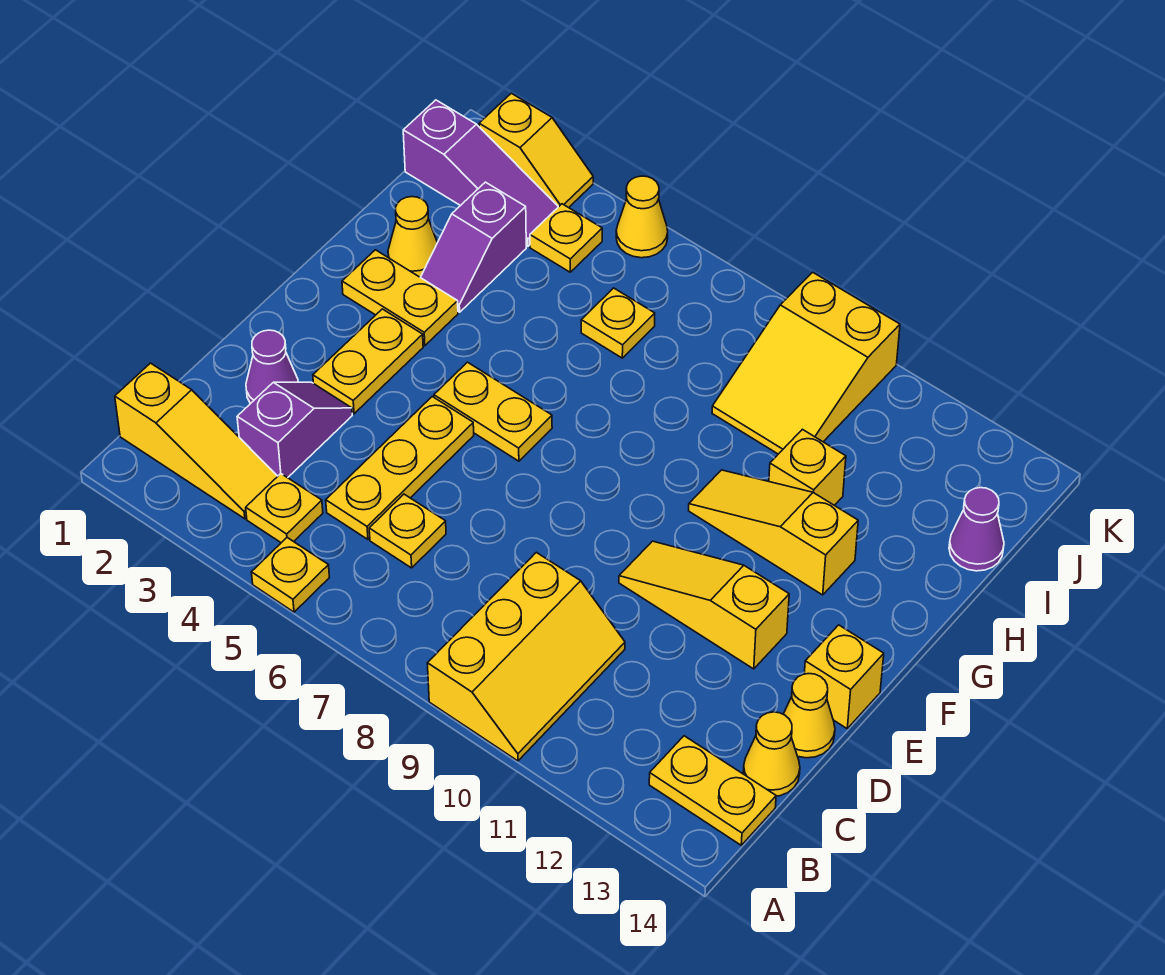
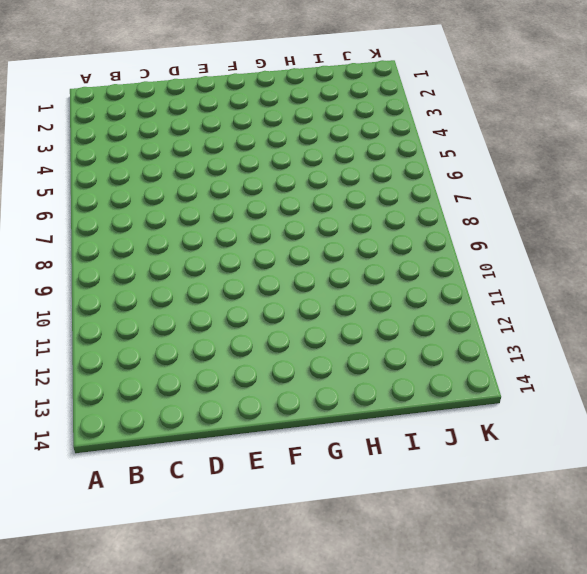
none -> yellow 1x1 plate [251,538,329,612]
none -> yellow 2x3 slope [427,552,625,761]
none -> yellow 1x3 slope [115,363,278,519]

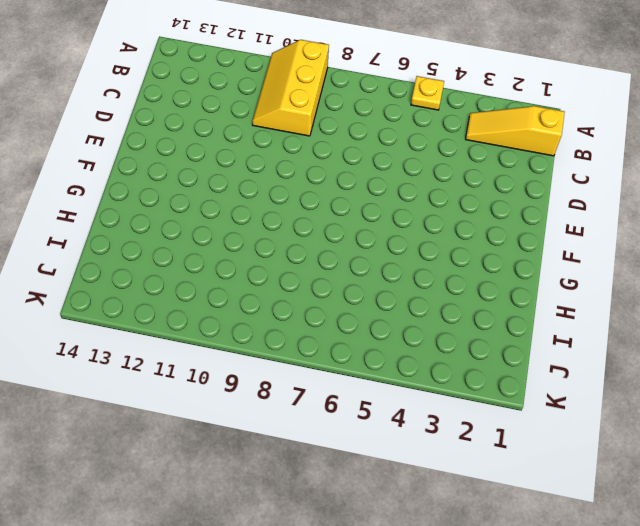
none -> yellow 1x1 plate [246,474,323,543]
none -> yellow 1x2 plate [649,736,776,845]
none -> purple 1x2 slope [237,382,352,478]

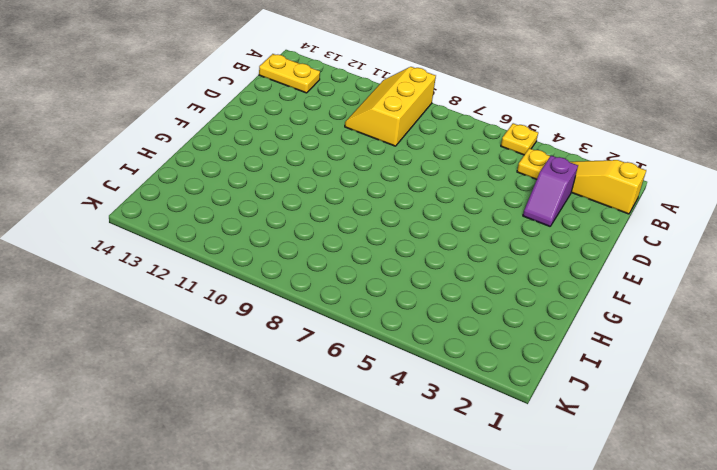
none -> yellow 1x3 plate [326,397,474,539]
none -> yellow 1x1 plate [369,494,446,568]
none -> yellow 1x1 cone [743,712,800,796]

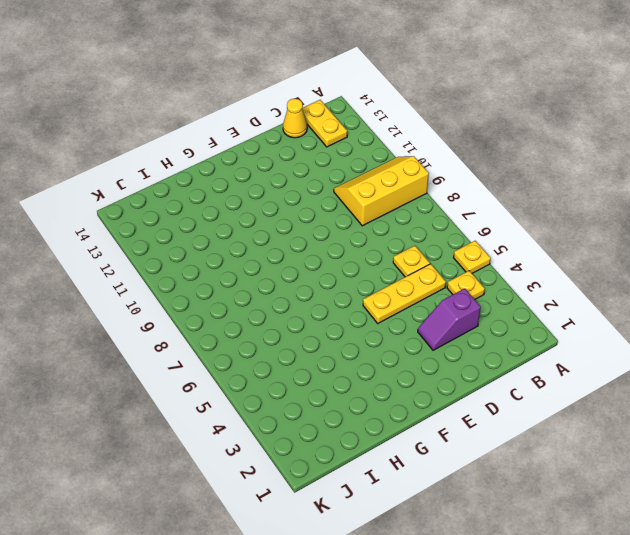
none -> yellow 1x3 slope [115,363,278,519]
none -> purple 1x1 cone [246,330,298,404]
none -> yellow 1x1 cone [783,674,835,758]

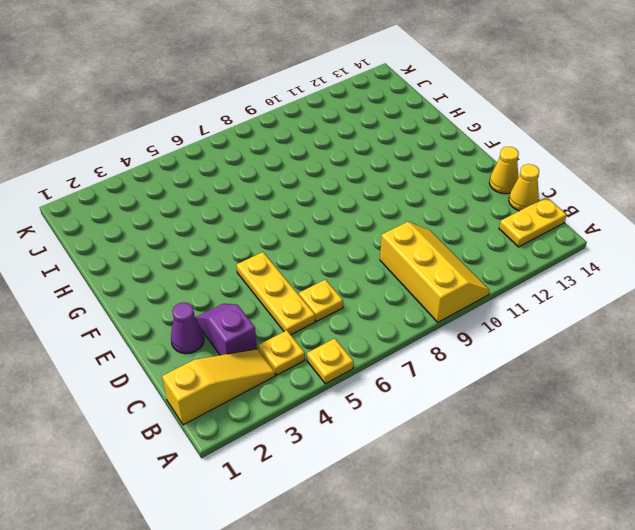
none -> yellow 1x2 plate [313,309,423,414]
none -> yellow 1x3 slope [619,541,789,669]
none -> yellow 1x1 brick [804,625,884,729]

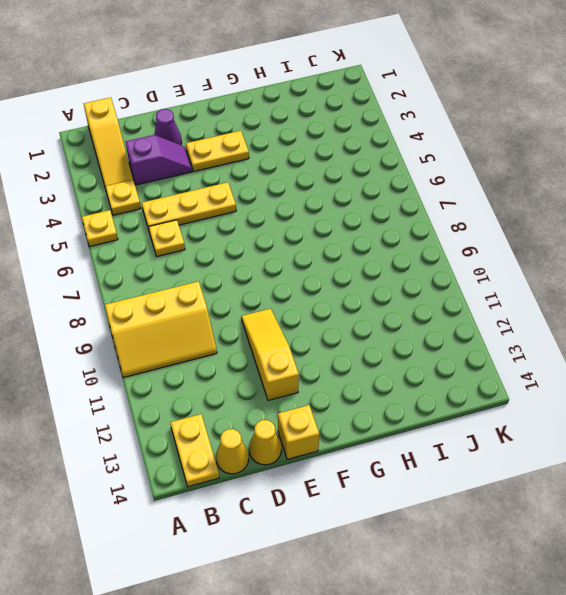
none -> yellow 1x2 plate [434,362,552,461]
none -> yellow 1x2 plate [342,250,458,346]
none -> yellow 1x3 slope [689,470,858,595]

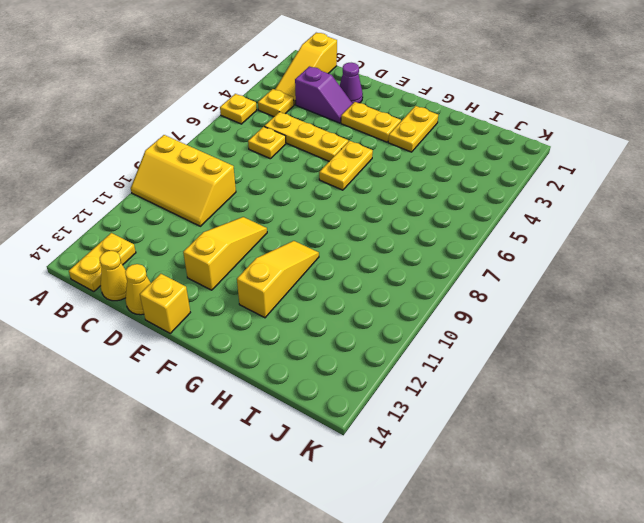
none -> yellow 1x1 cone [388,197,437,277]
none -> purple 1x2 slope [420,182,526,312]
none -> yellow 1x1 brick [769,429,846,505]

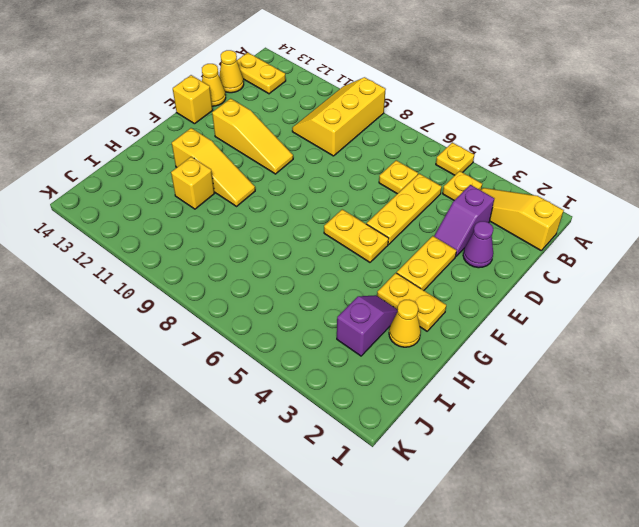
none -> yellow 1x1 plate [581,288,655,358]
none -> yellow 2x3 slope [712,272,900,454]
none -> purple 1x1 cone [949,488,1004,571]

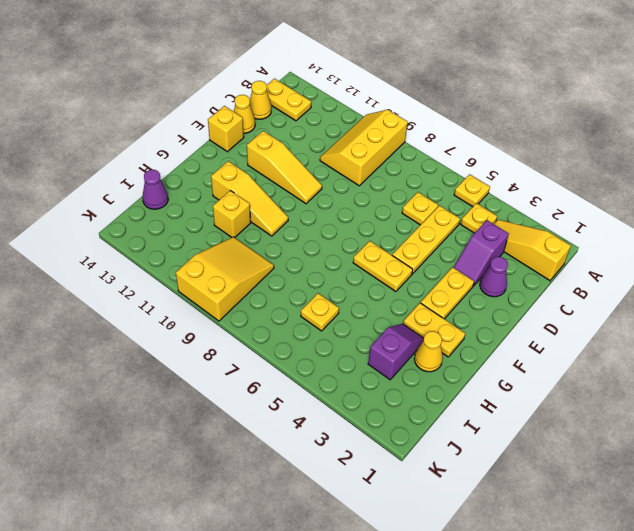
none -> purple 1x3 slope [403,100,558,246]
none -> yellow 1x1 plate [530,204,602,272]
none -> yellow 1x2 slope [479,93,593,208]

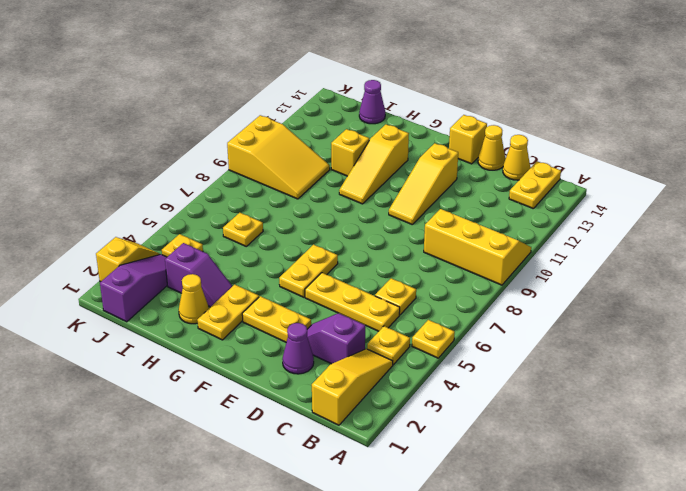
none -> yellow 1x1 cone [616,176,668,258]

